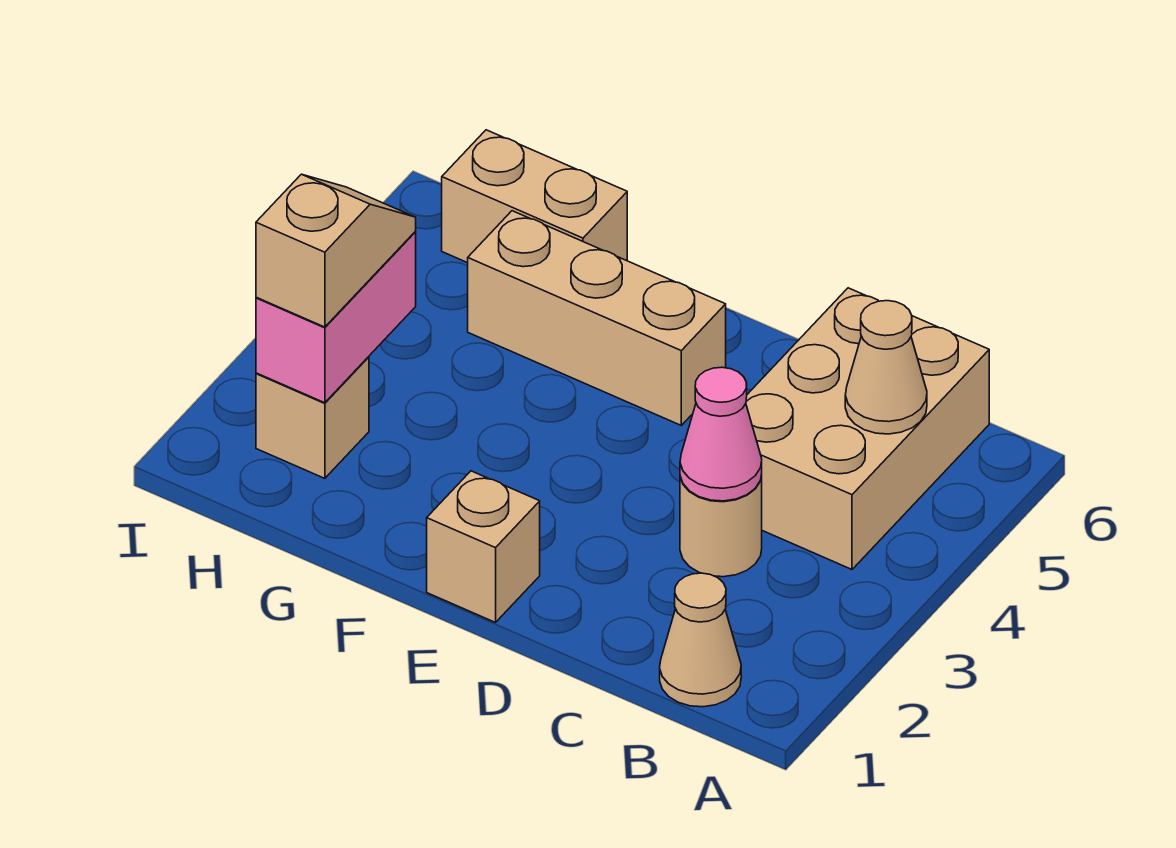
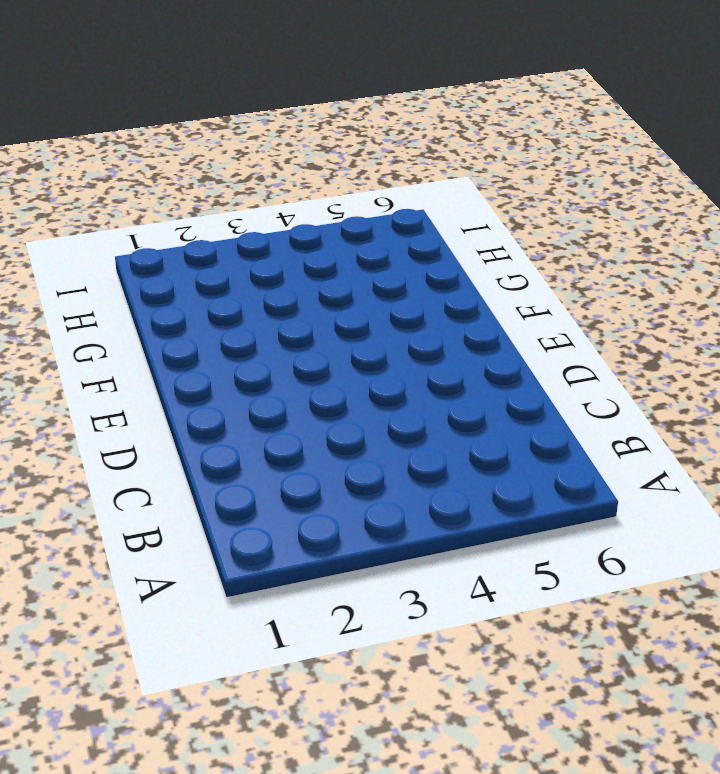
none -> tan 1x1 cone [660,573,741,707]
none -> tan 2x3 brick [746,288,989,569]

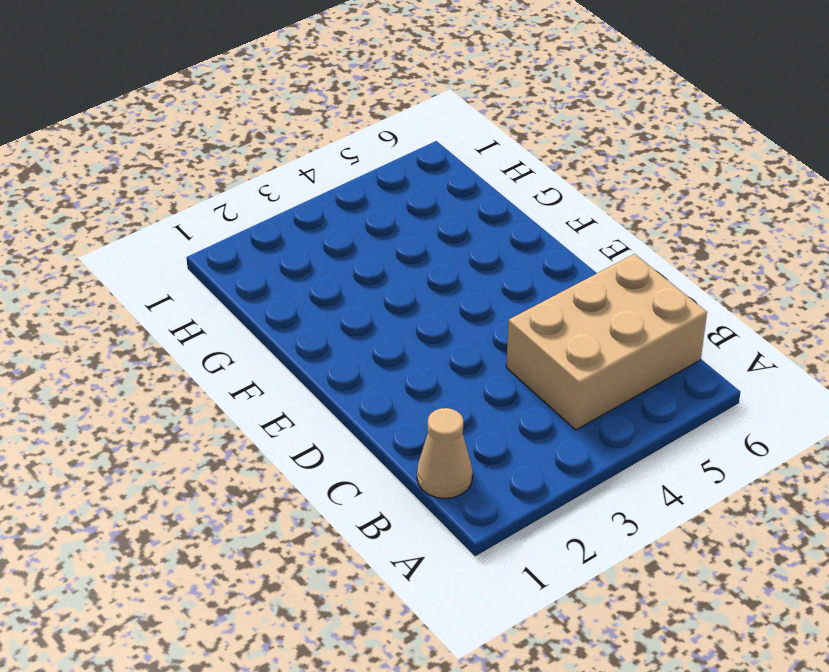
none -> tan 1x1 round brick [680,475,762,577]
none -> tan 1x1 brick [427,471,540,622]

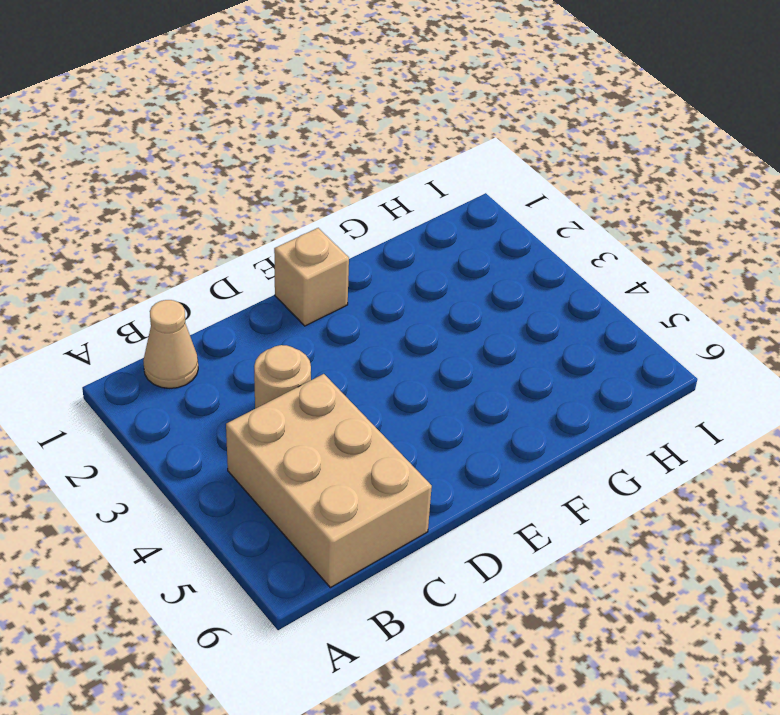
none -> tan 1x3 brick [468,211,726,425]
none -> tan 1x2 brick [442,130,627,263]

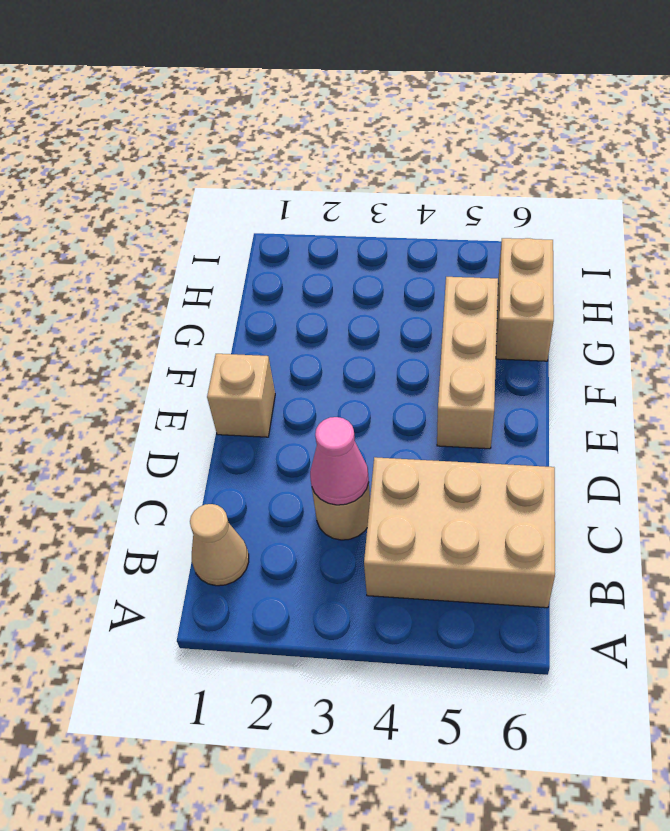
none -> tan 1x1 brick [256,357,369,478]
none -> tan 1x1 cone [845,301,927,434]

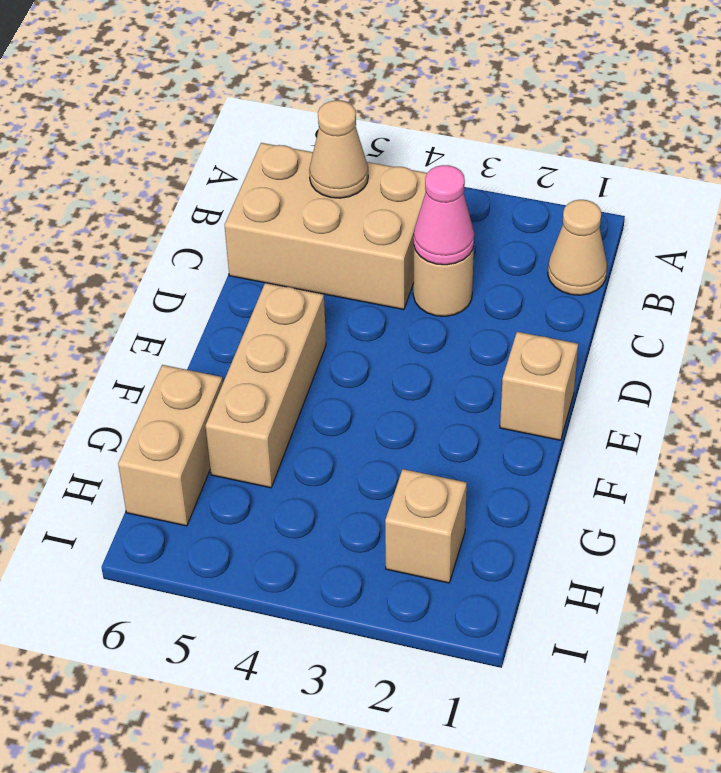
none -> pink 1x2 brick [256,232,416,403]
none -> tan 1x2 slope [256,174,416,327]

